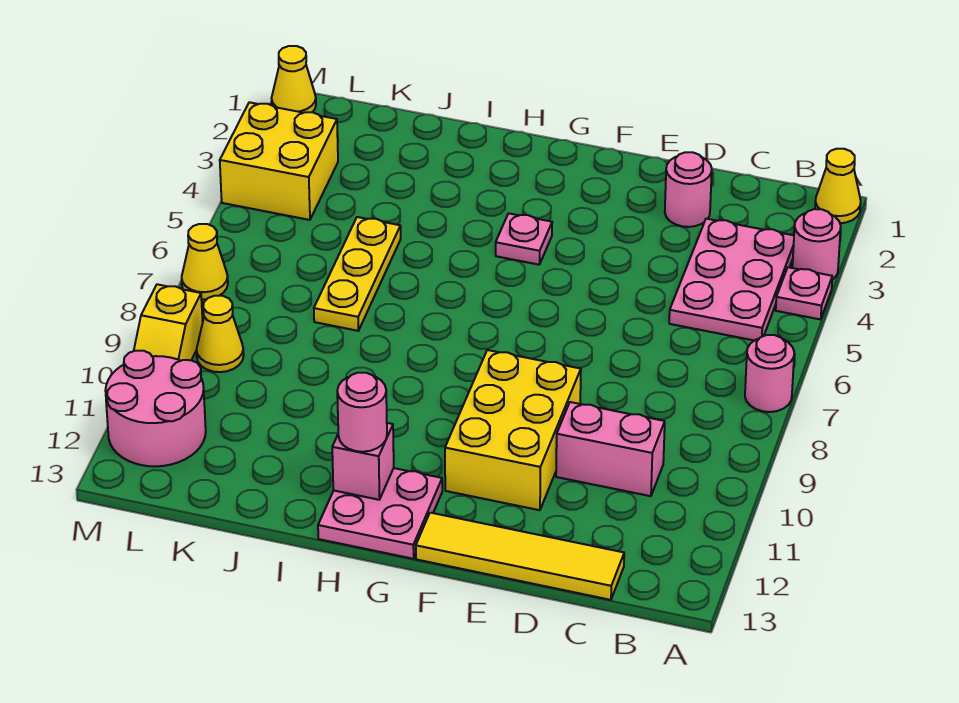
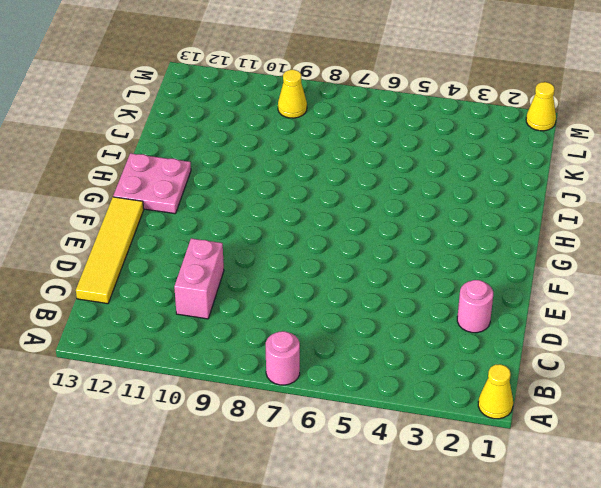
none -> pink 1x1 round brick [792,209,841,280]
none -> pink 1x1 plate [776,267,832,319]
none -> pink 2x3 plate [669,219,794,341]

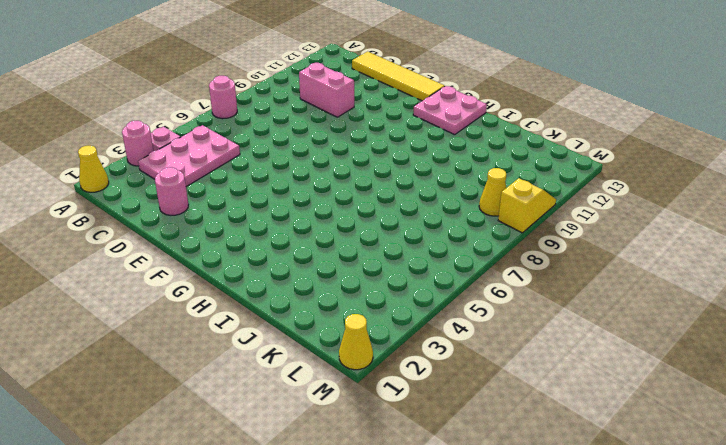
none -> yellow 2x3 brick [445,350,581,510]
none -> pink 1x1 plate [496,213,552,265]
none -> yellow 1x3 plate [314,217,401,331]

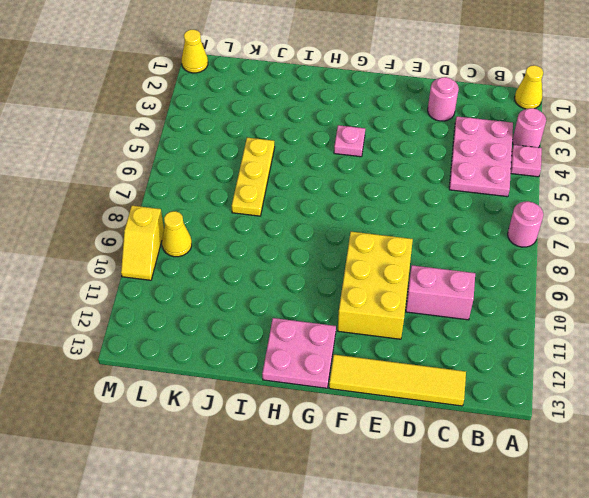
none -> yellow 2x2 brick [220,102,338,220]
none -> pink 2x2 round brick [105,351,206,466]
none -> yellow 1x1 cone [182,224,228,299]

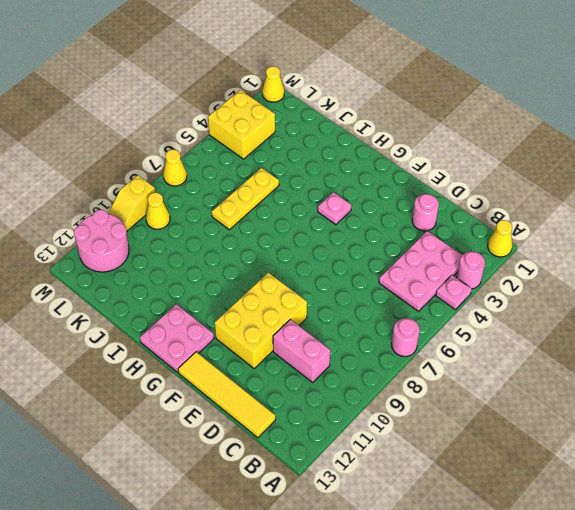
none -> pink 1x1 brick [332,423,394,500]
none -> pink 1x1 round brick [337,373,387,452]

